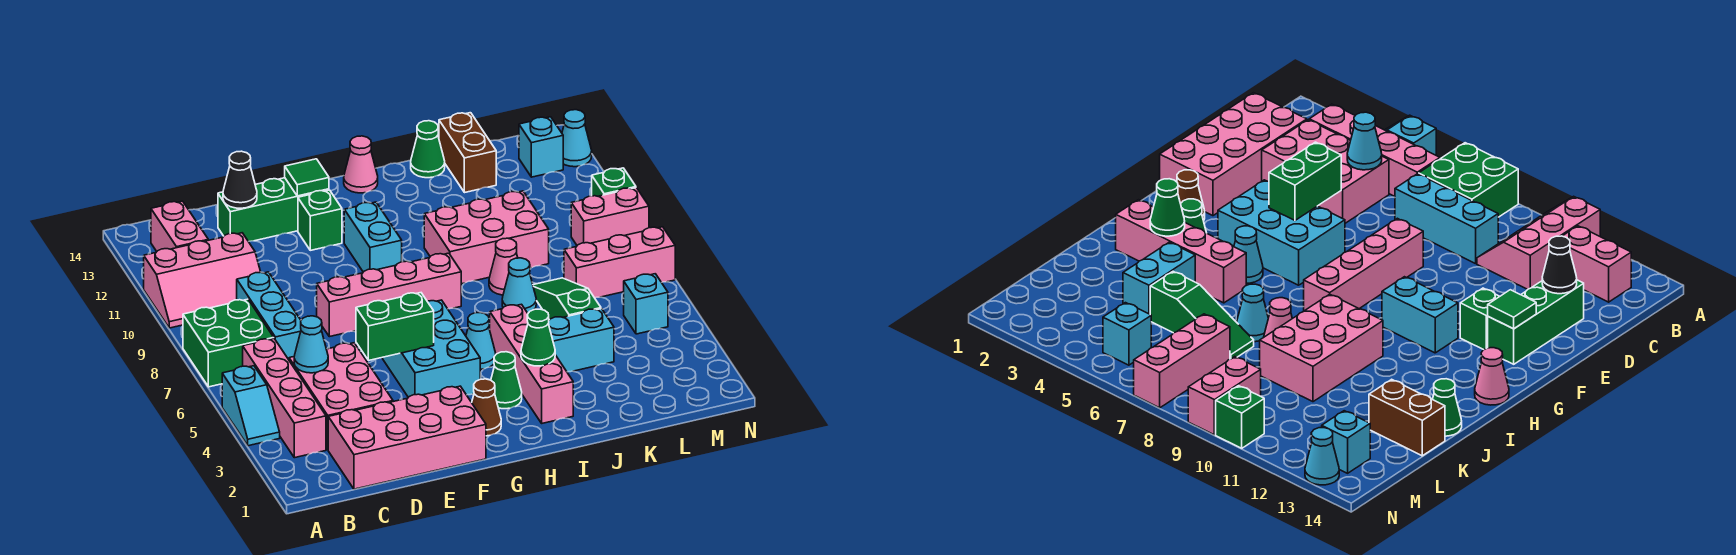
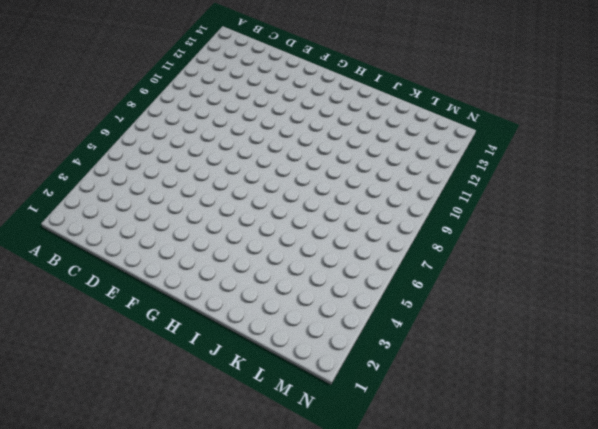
none -> cyan 1x2 slope [222,366,280,446]
none -> green 2x2 brick [183,299,274,387]
none -> pink 2x3 slope [144,233,261,328]
none -> pink 1x4 brick [243,339,326,458]

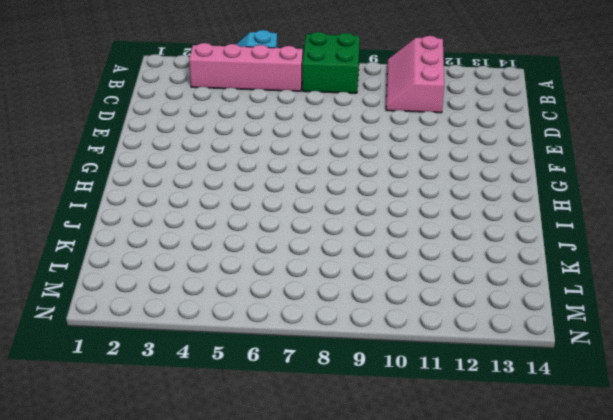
none -> pink 1x2 brick [151,201,208,251]
none -> pink 2x4 brick [328,386,486,489]
none -> pink 2x3 brick [289,343,393,450]
none -> cyan 1x3 brick [237,272,301,360]

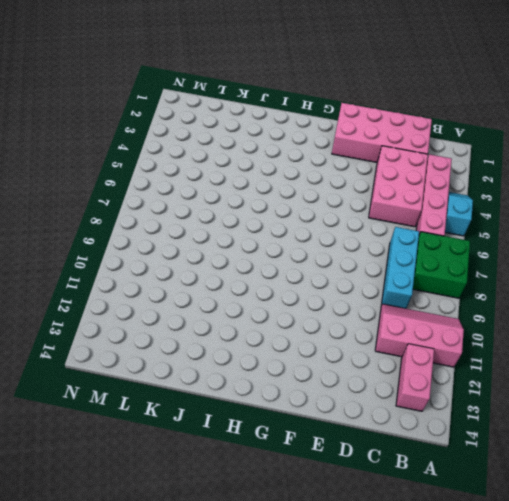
none -> green 1x3 brick [218,178,329,242]
none -> pink 1x4 brick [317,253,461,337]
none -> cyan 2x3 brick [382,300,480,397]
none -> green 1x1 brick [298,190,342,250]

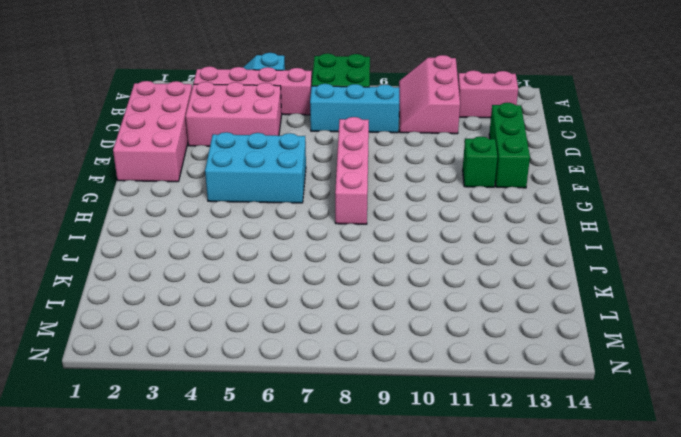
none -> brown 1x1 cone [472,379,501,436]
none -> cyan 1x2 brick [344,202,402,272]
none -> green 1x1 cone [491,352,522,409]
none -> cyan 1x1 cone [466,313,496,369]

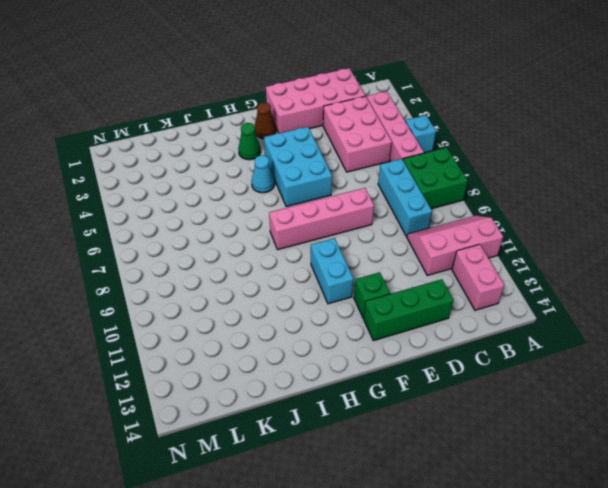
none -> pink 1x1 cone [344,136,378,193]
none -> pink 1x4 brick [489,304,573,423]
none -> pink 2x3 brick [424,191,549,284]
none -> cyan 1x2 brick [548,309,614,372]

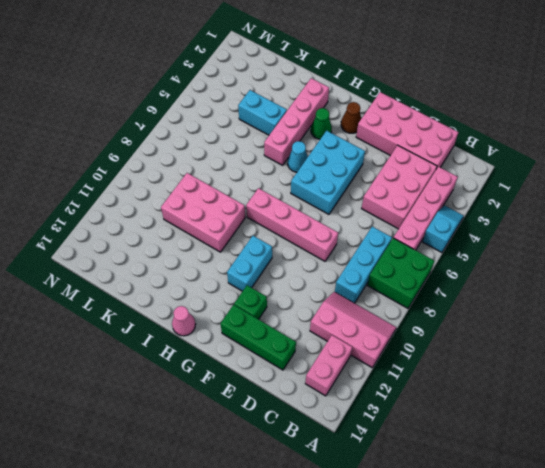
none -> cyan 1x1 cone [502,258,536,313]
none -> pink 1x1 cone [489,238,518,295]
none -> green 1x1 cone [411,121,445,178]
none -> green 1x3 slope [533,278,601,320]

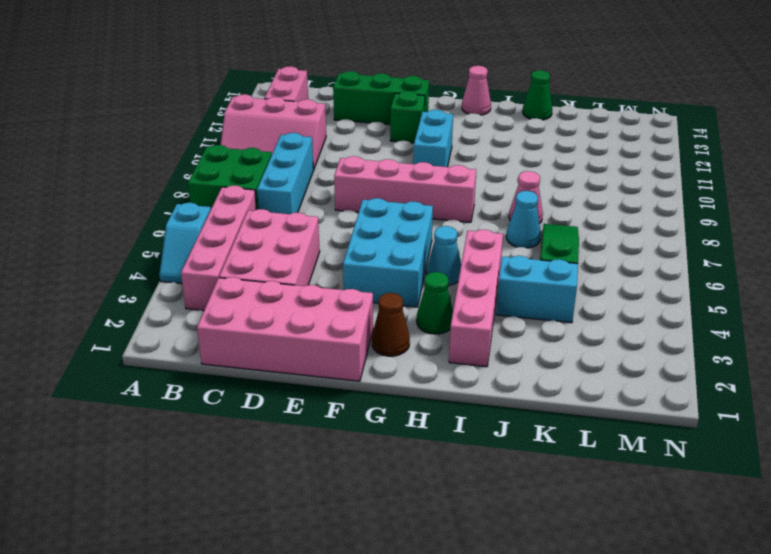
none -> pink 2x3 brick [424,191,549,284]
none -> brown 1x2 brick [439,113,496,193]
none -> pink 1x3 brick [564,227,675,298]
none -> cyan 1x1 brick [624,274,668,334]

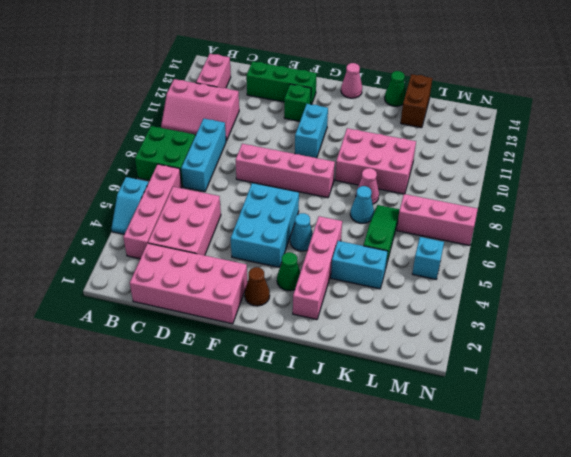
none -> pink 1x2 brick [571,188,649,245]
none -> cyan 1x1 brick [519,117,563,177]
none -> green 1x1 brick [592,168,636,196]
none -> cyan 1x1 cone [562,110,592,167]

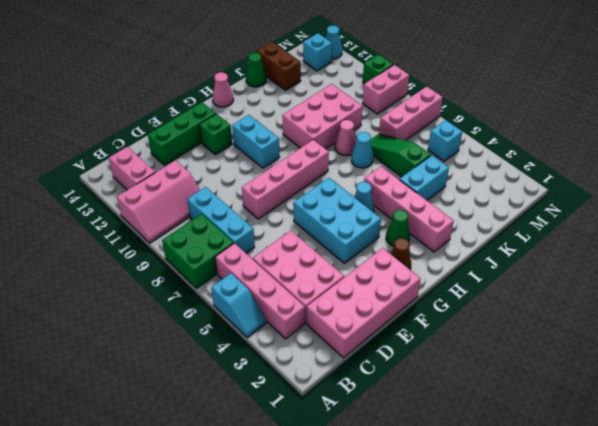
none -> cyan 1x1 cone [294,316,328,373]
none -> black 1x1 cone [223,151,257,208]
none -> green 1x2 brick [356,293,434,360]
none -> green 1x1 tile [285,159,329,196]

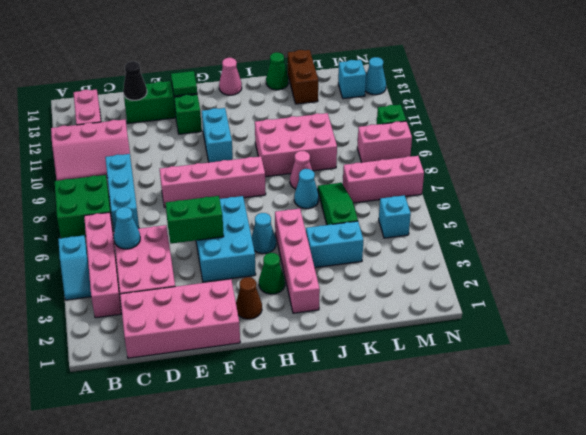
none -> green 1x1 cone [521,309,555,366]

